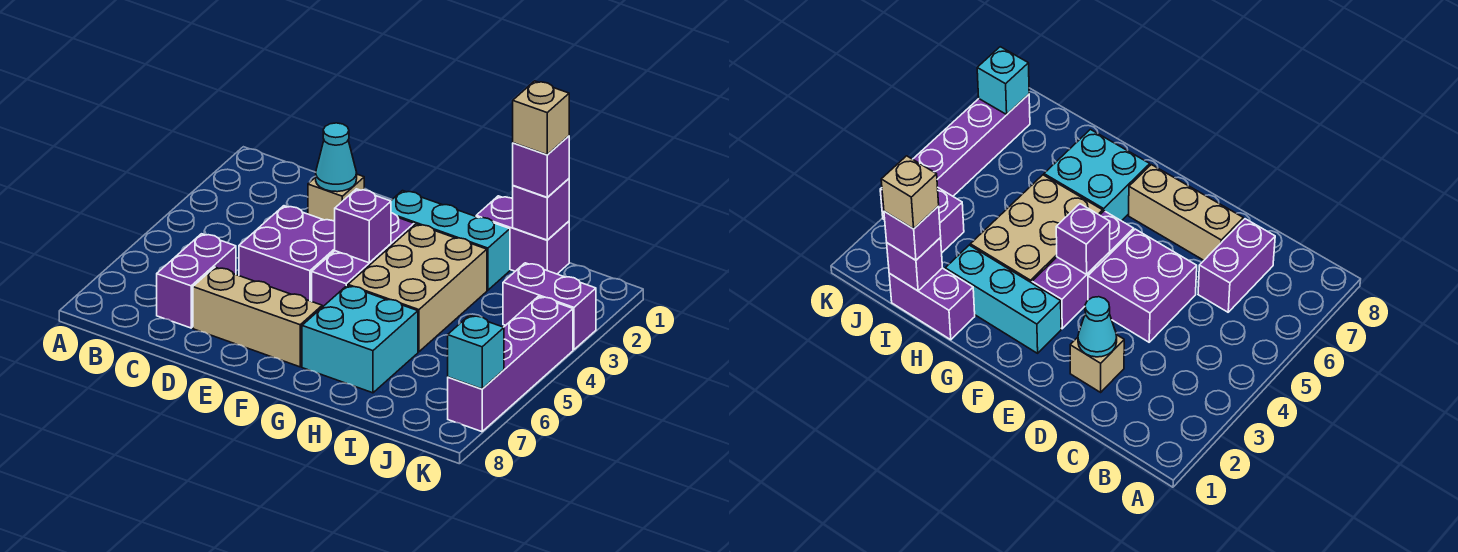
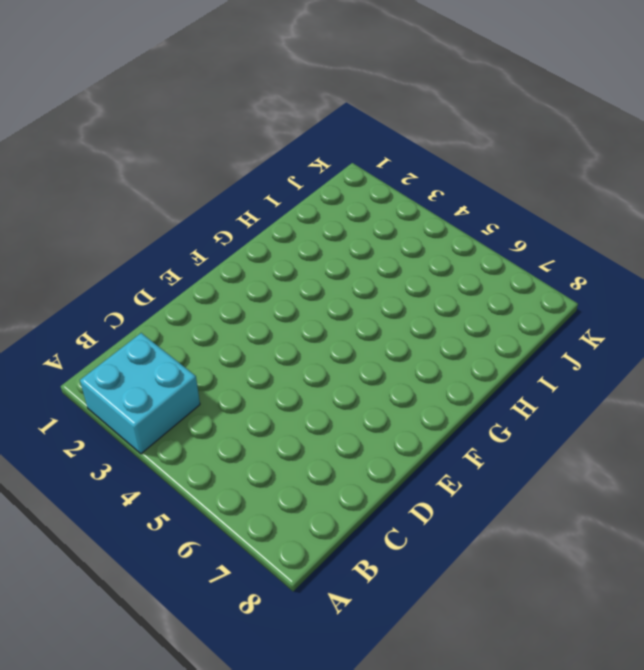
cyan 2x2 brick [80,333,200,454] -> cyan 2x2 brick moved to [302,286,418,393]
none -> purple 1x2 brick [157,234,236,328]
none -> tan 1x1 brick [308,174,364,221]
none -> purple 2x2 brick [239,206,335,301]

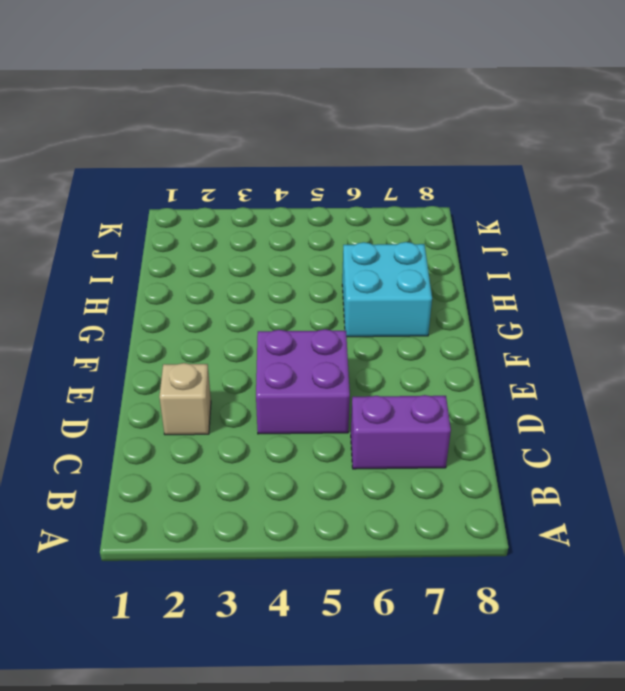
none -> tan 1x3 brick [193,267,322,367]
none -> cyan 1x3 brick [391,191,510,290]
none -> purple 1x3 brick [312,213,414,307]

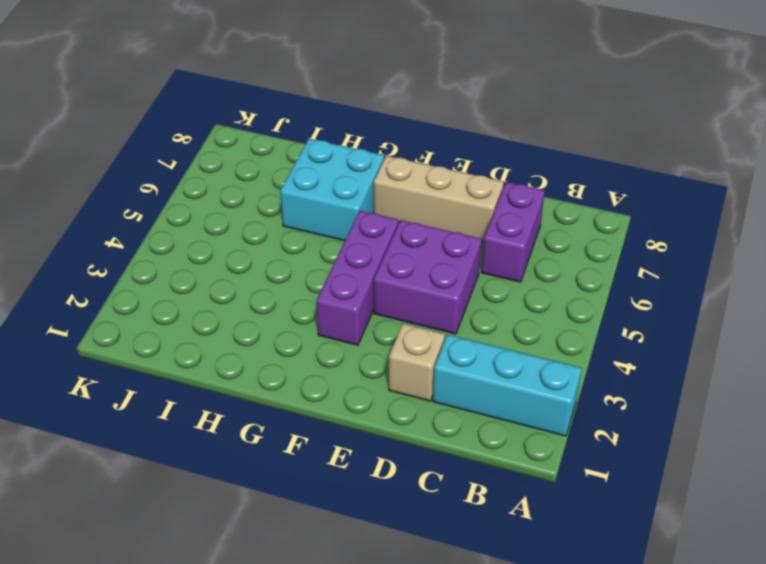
cyan 1x3 brick [433,335,582,436] -> cyan 1x3 brick moved to [391,191,510,290]
none -> tan 2x3 brick [348,224,487,352]
none -> purple 1x2 brick [476,196,569,274]
none -> purple 1x2 brick [503,263,596,350]

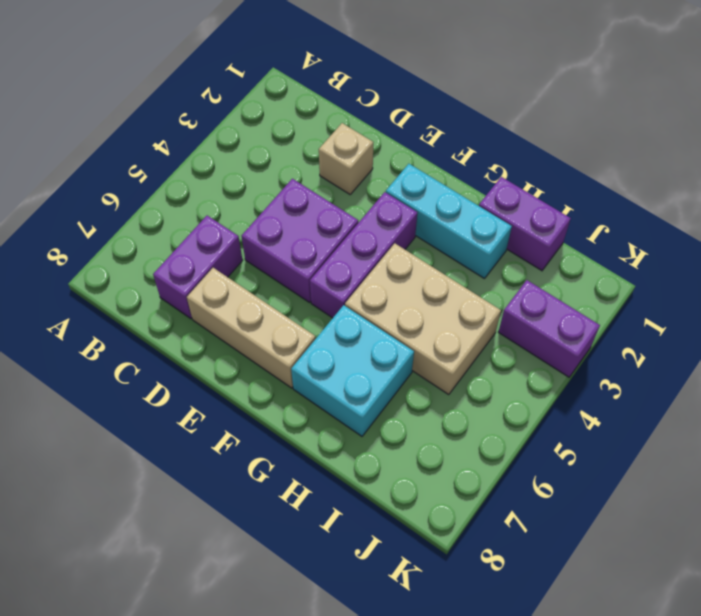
tan 2x3 brick [345,243,501,395] -> tan 2x3 brick turned to [348,224,487,352]
none -> purple 1x4 brick [448,296,573,432]
none -> cyan 1x1 cone [316,123,357,192]
none -> purple 1x1 brick [335,189,391,263]

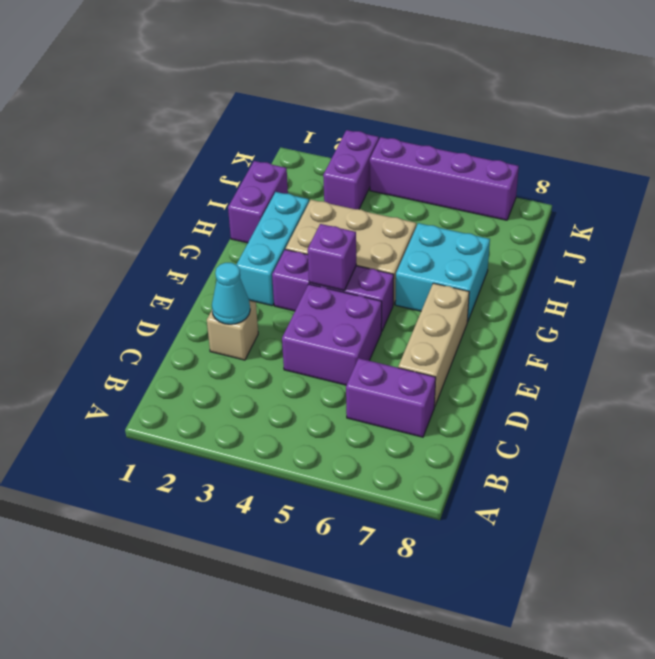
none -> purple 1x1 brick [513,179,569,240]
none -> cyan 1x1 brick [448,315,504,389]
none -> purple 1x1 brick [513,136,569,197]

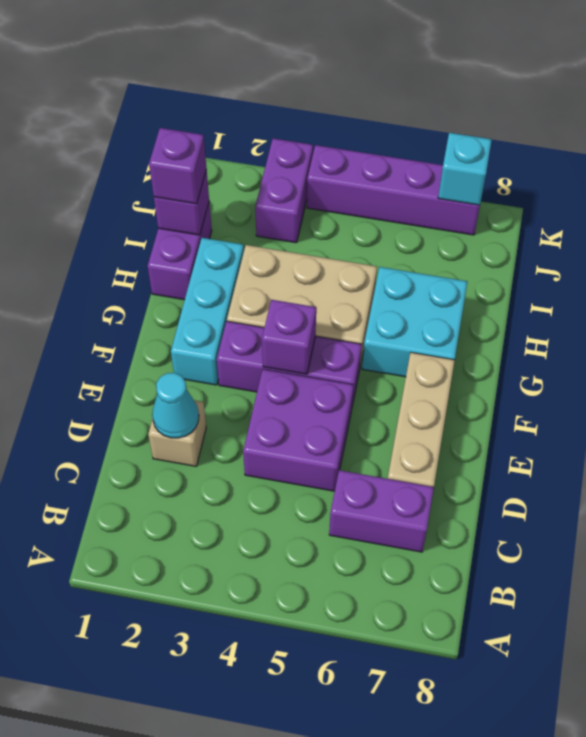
none -> tan 1x1 brick [513,81,569,155]

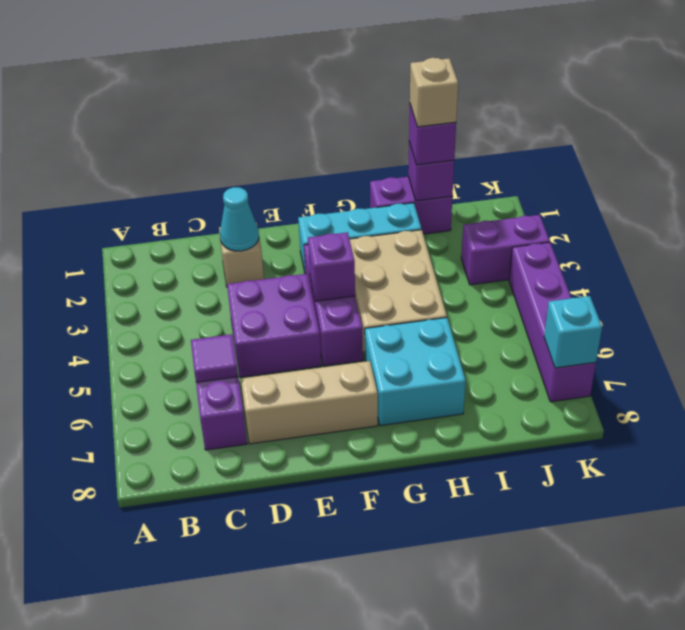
purple 1x1 tile [191,334,238,382] -> none

